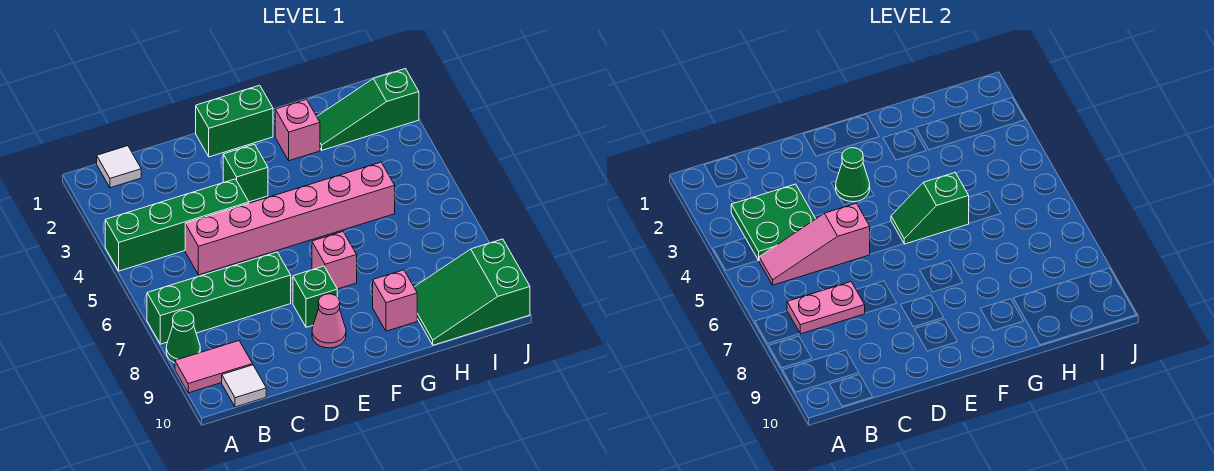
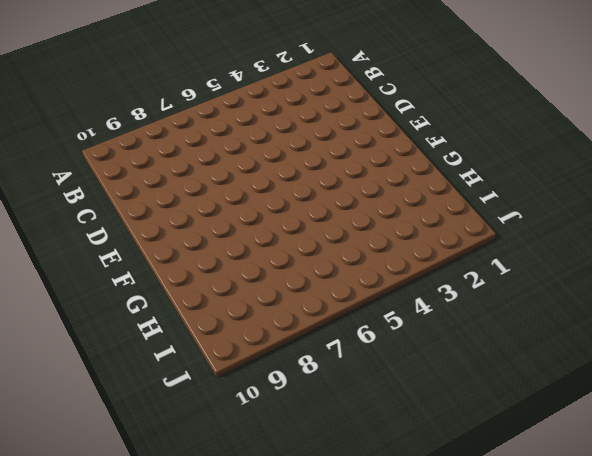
none -> green 1x4 brick [105,179,249,271]
none -> green 1x4 brick [147,252,291,344]
none -> green 1x1 cone [166,311,200,363]

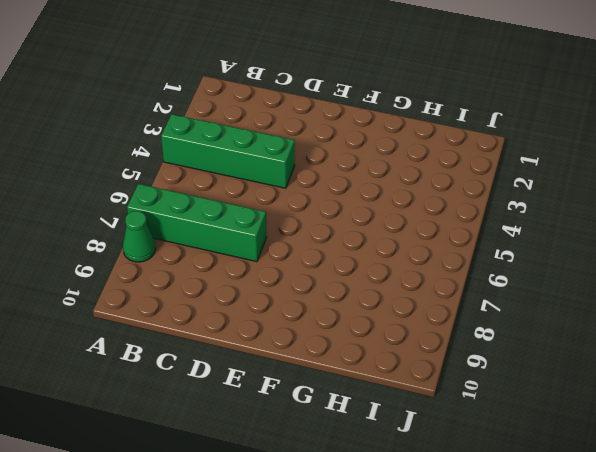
none -> pink 1x2 tile [175,341,252,393]
none -> white 1x1 tile [97,146,141,188]
none -> white 1x1 tile [222,365,266,407]

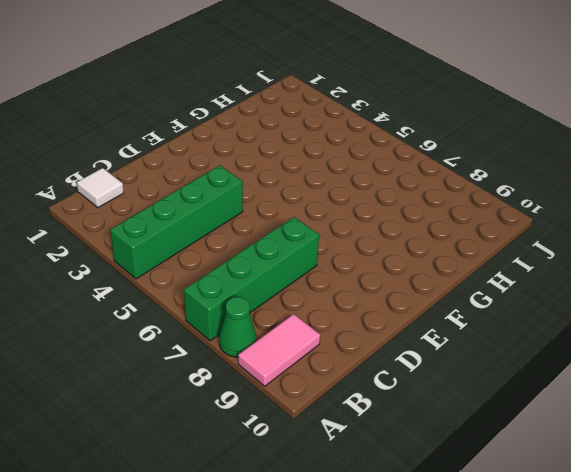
none -> white 1x1 tile [222,365,266,407]
none -> pink 1x6 brick [185,162,395,275]
none -> green 1x2 brick [196,85,273,157]

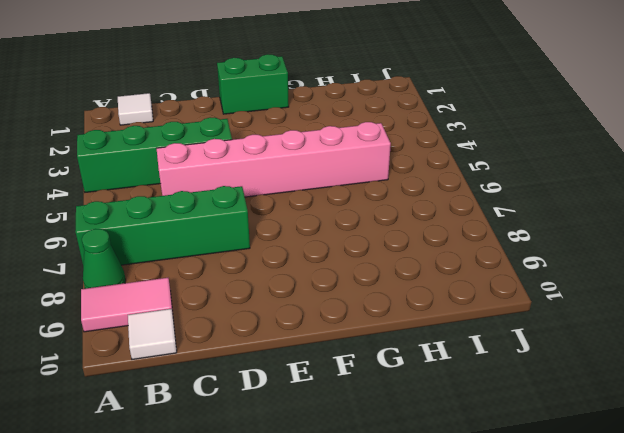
none -> green 1x1 brick [223,144,268,202]
none -> green 1x1 brick [293,266,337,327]
none -> pink 1x1 cone [312,294,346,348]

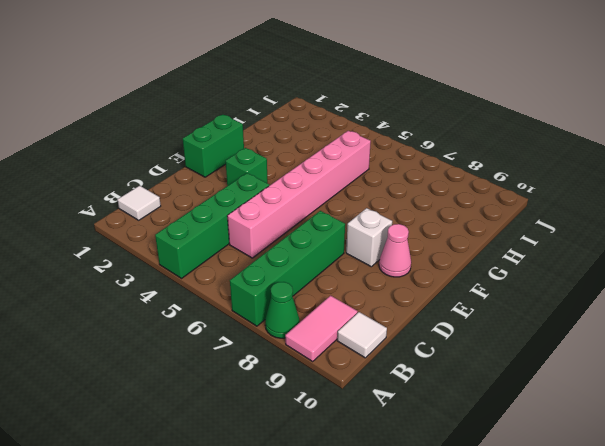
white 1x1 brick [346,208,392,267] -> green 1x1 brick [293,266,337,327]
none -> pink 1x1 brick [312,232,357,289]
none -> pink 1x1 brick [275,99,320,161]
none -> pink 1x1 brick [373,270,417,331]

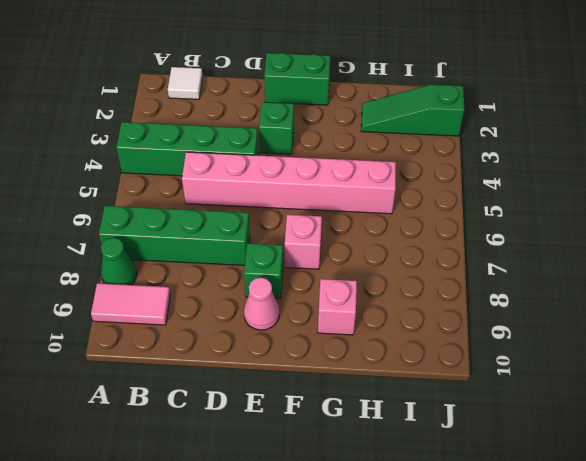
none -> white 1x1 tile [222,365,266,407]
none -> pink 1x1 brick [275,99,320,161]
none -> green 2x3 slope [414,239,530,345]

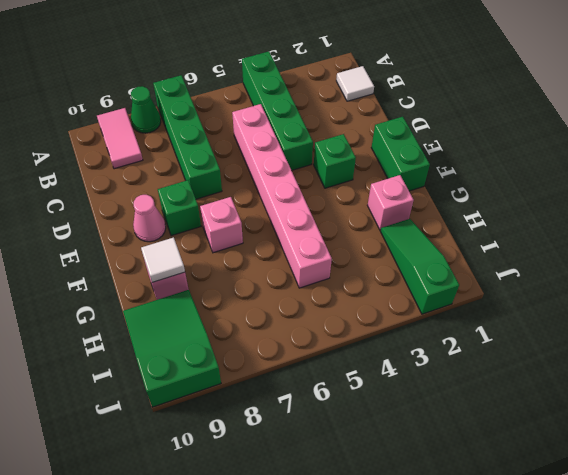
white 1x1 tile [141,237,185,282] -> white 1x1 tile moved to [222,365,266,407]
none -> green 2x2 plate [731,184,815,261]
none -> pink 1x3 slope [759,203,870,285]
none -> pink 1x2 plate [787,282,865,334]

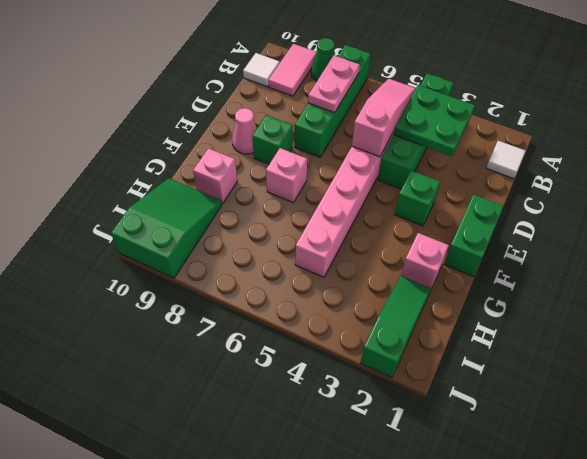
none -> green 1x1 cone [836,148,870,202]
none -> green 1x2 slope [891,173,969,244]

